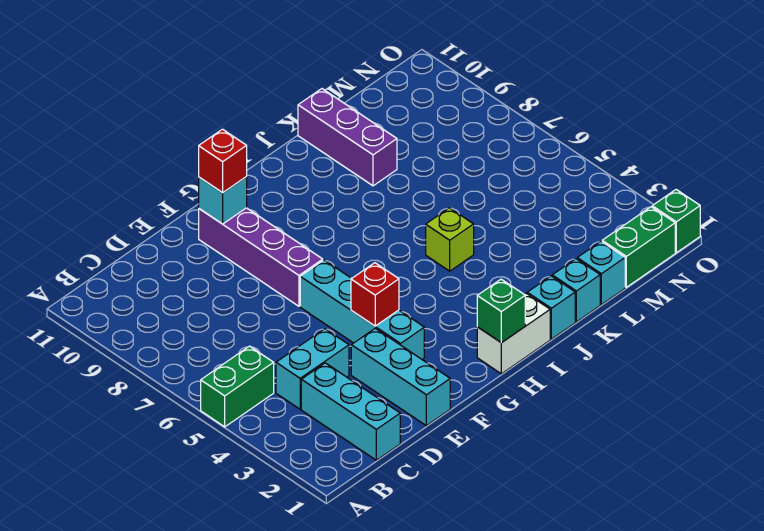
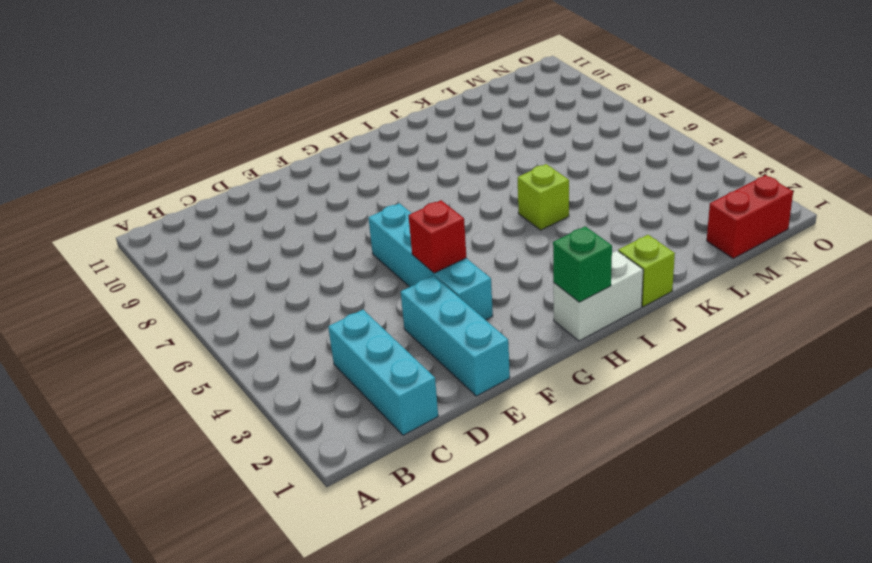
lime 1x1 brick [618,235,675,307] -> cyan 1x1 brick [527,276,575,339]
red 1x2 brick [707,175,793,258] -> green 1x2 brick [602,207,675,287]
none -> green 1x2 brick [201,346,274,427]
none -> cyan 1x2 brick [276,329,349,409]
none -> purple 1x4 brick [199,208,323,306]

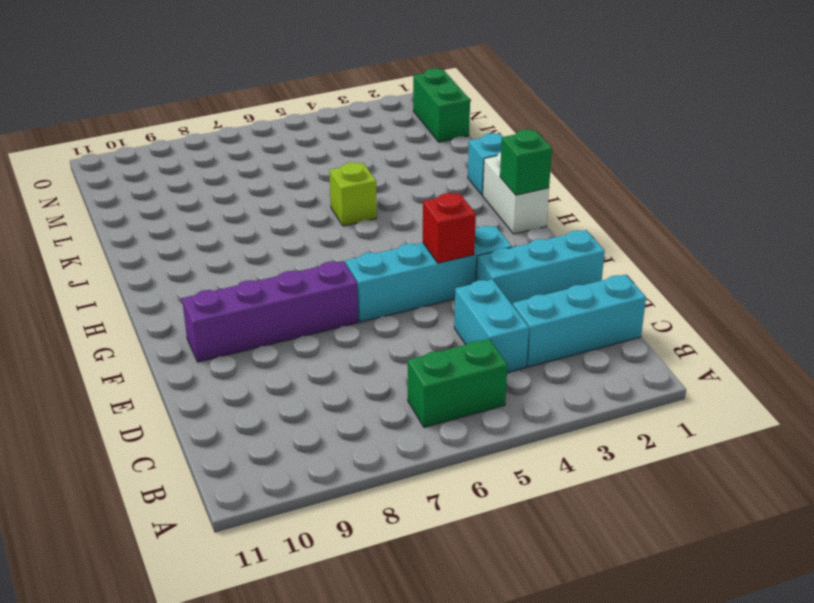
green 1x2 brick [408,339,508,427] -> green 1x2 brick turned to [201,346,274,427]
none -> cyan 1x1 brick [552,259,600,322]
none -> purple 1x3 brick [298,89,397,186]
none -> cyan 1x1 brick [577,241,625,305]

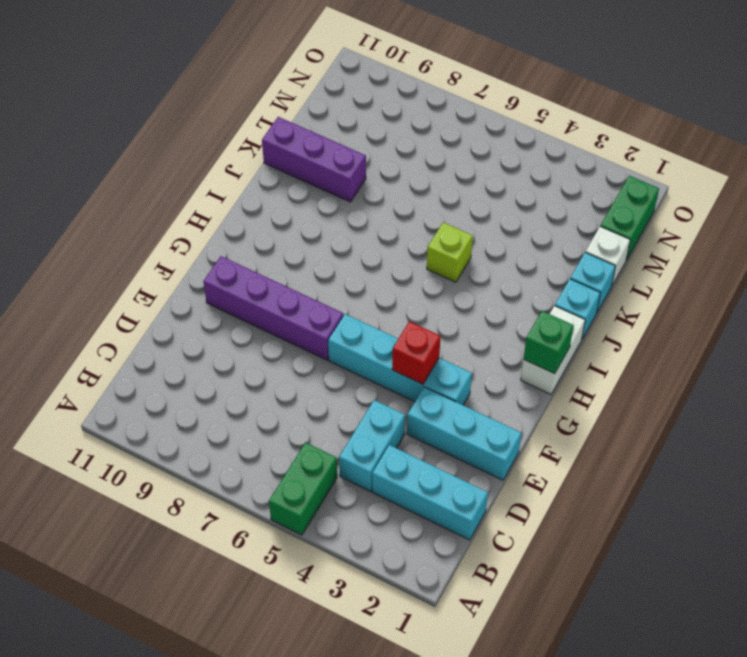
white 1x1 brick [586,227,630,287] -> cyan 1x1 brick [577,241,625,305]
none -> green 1x1 brick [652,190,700,253]
none -> cyan 1x1 brick [199,177,247,224]
none -> red 1x1 brick [199,129,247,193]

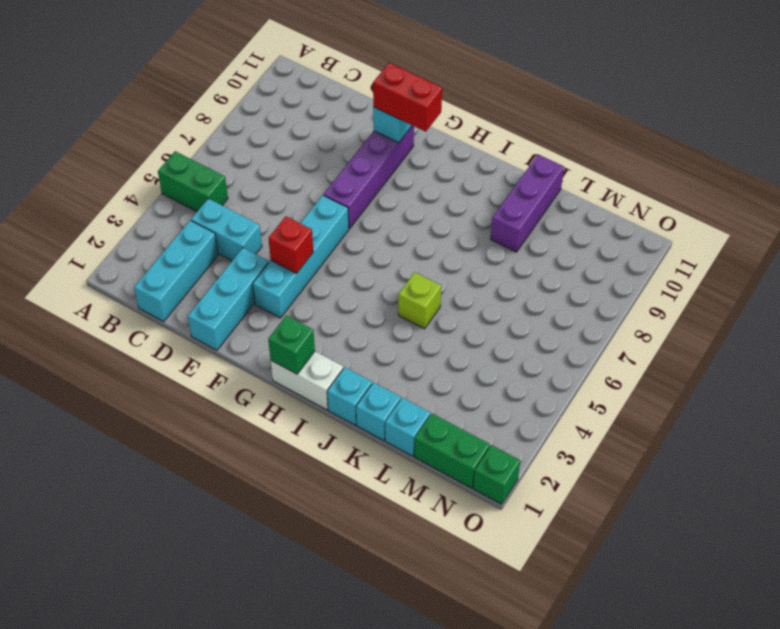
red 1x2 brick [373,63,442,132] -> red 1x1 brick [199,129,247,193]

